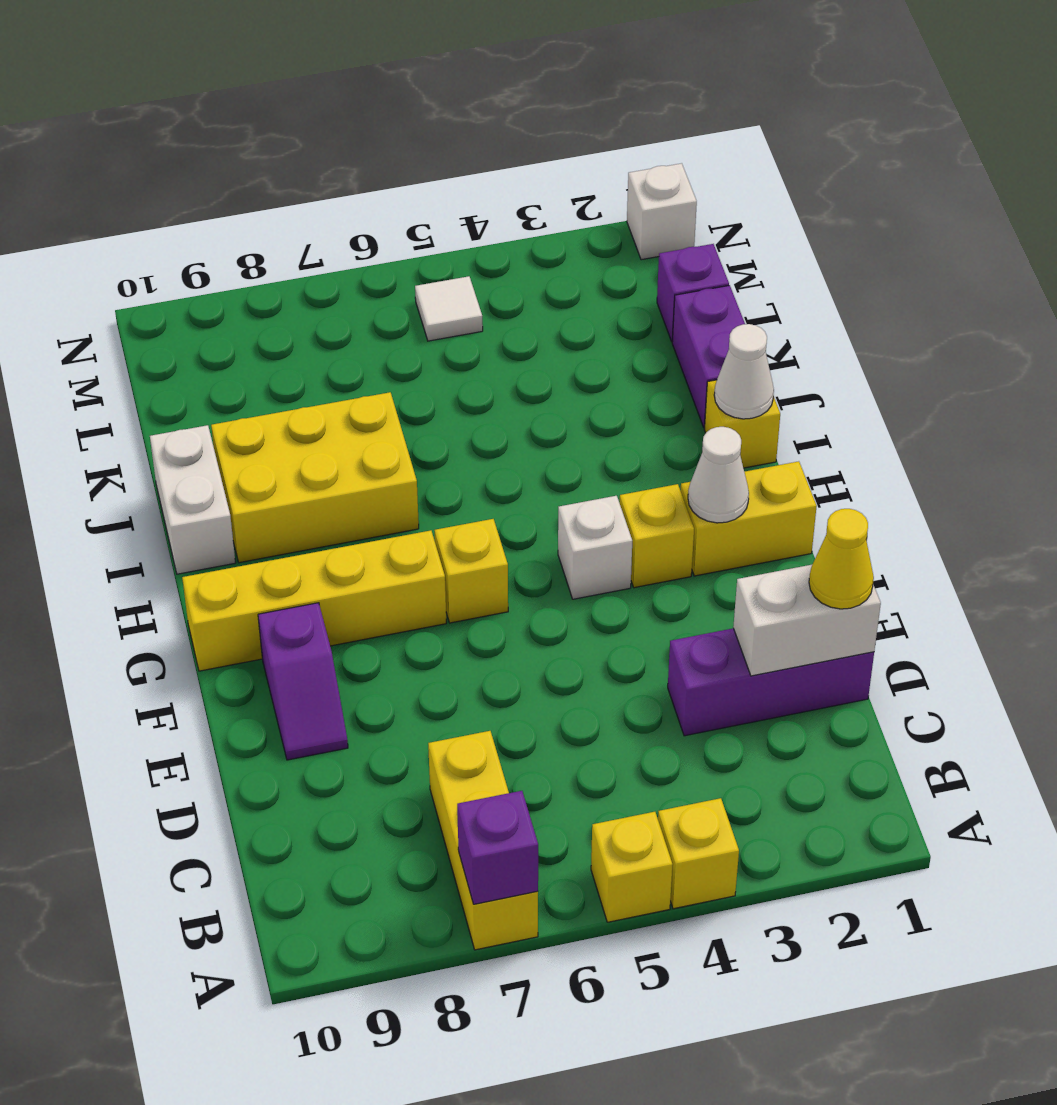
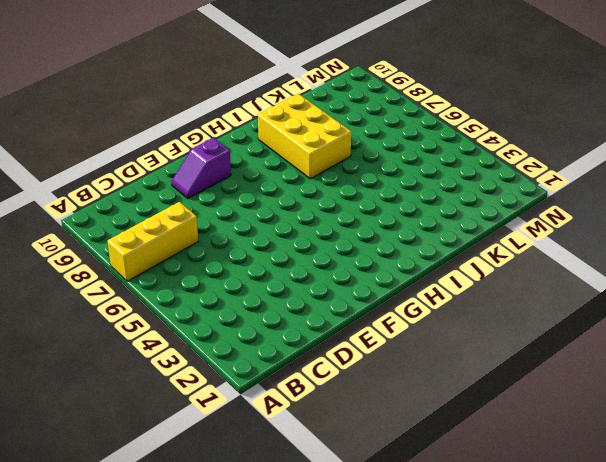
none -> yellow 1x1 brick [658,798,739,909]
none -> yellow 1x1 brick [591,812,673,922]
none -> purple 1x3 brick [668,628,874,736]

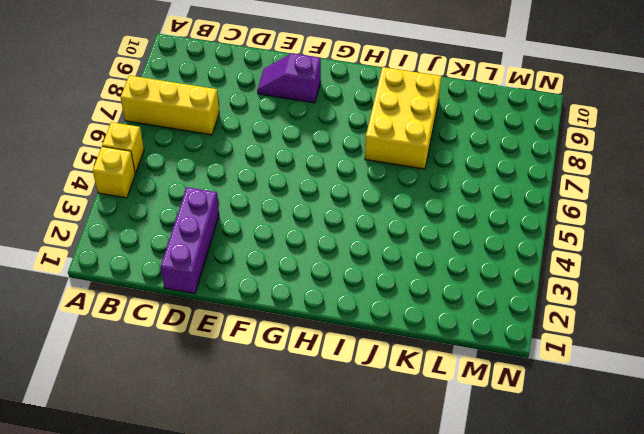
none -> yellow 1x2 brick [680,461,817,576]
none -> yellow 1x1 brick [620,484,694,588]
none -> white 1x1 brick [558,496,632,599]

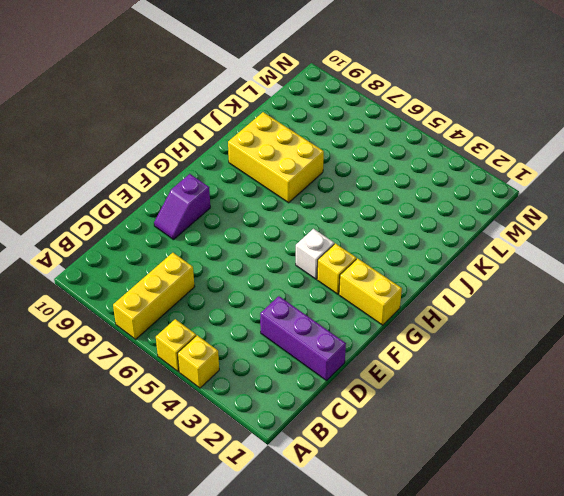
none -> yellow 1x1 brick [435,519,508,623]
none -> yellow 1x4 brick [182,530,446,671]
none -> yellow 1x1 brick [704,380,780,468]

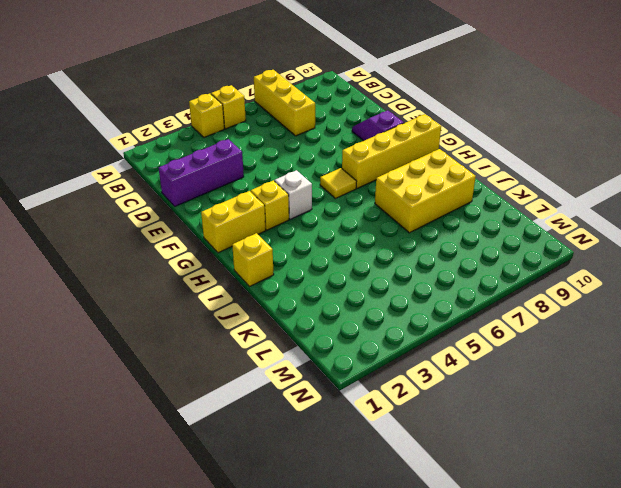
yellow 1x1 tile [320,168,357,199] -> yellow 1x1 brick [435,519,508,623]
none -> white 1x2 brick [150,425,236,574]
none -> purple 1x2 brick [672,285,745,428]
none -> purple 1x1 brick [657,244,729,342]

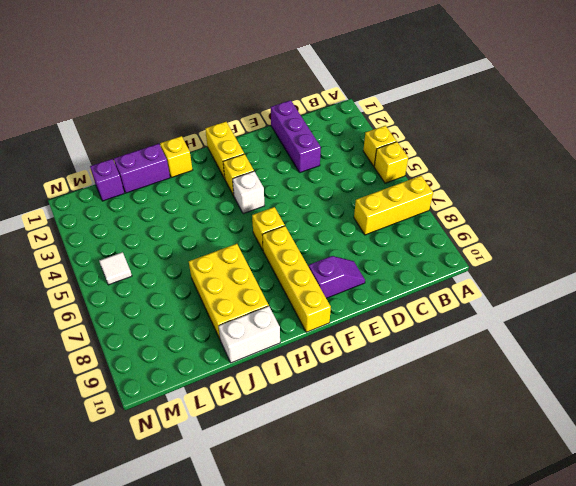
none -> white 1x1 brick [627,163,697,260]
none -> purple 1x1 brick [457,791,538,904]
none -> white 1x2 brick [733,565,881,676]

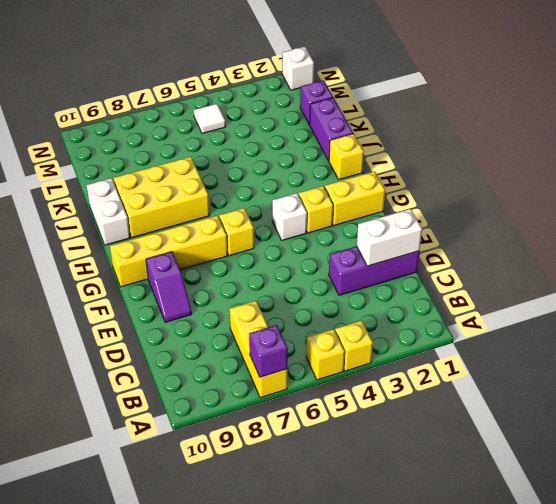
none -> white 1x1 cone [688,427,749,523]
none -> white 1x1 cone [714,324,774,419]
none -> yellow 1x1 cone [809,509,874,609]

